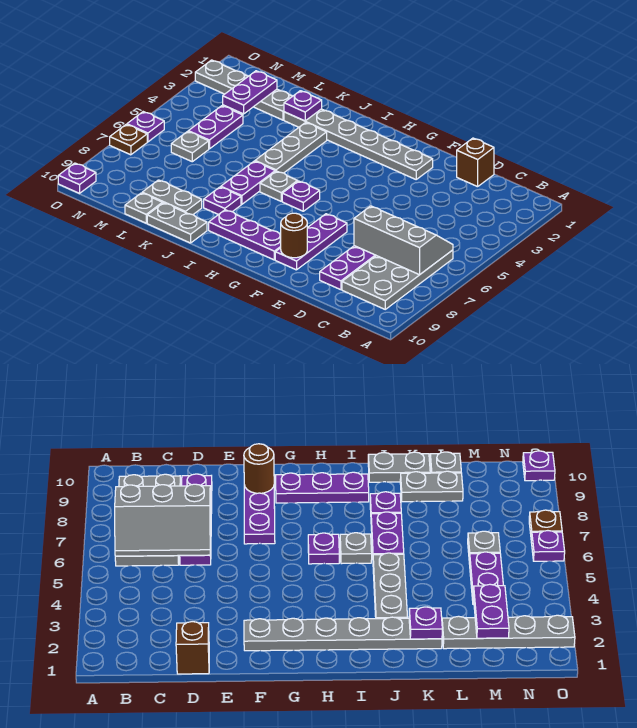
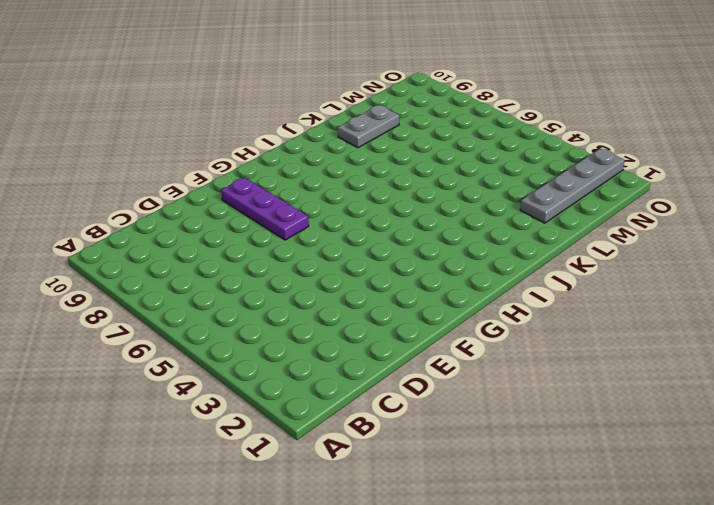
none -> grey 2x4 plate [342,250,453,309]
none -> brown 1x1 brick [457,138,494,187]
none -> purple 1x4 plate [320,246,376,290]

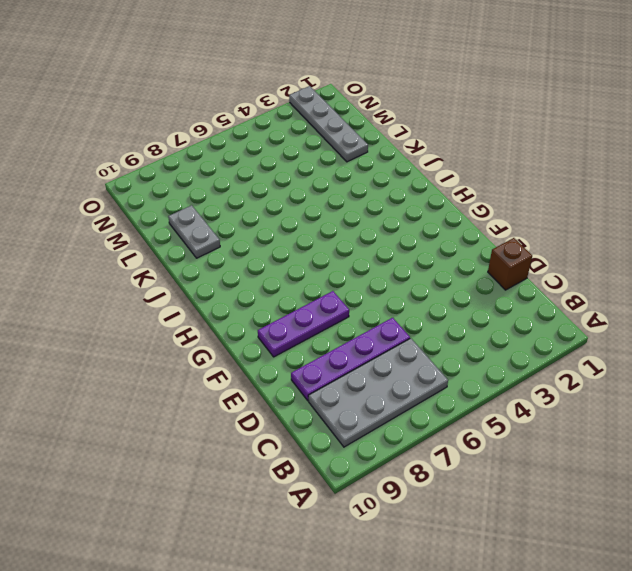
none -> grey 1x6 plate [284,109,433,179]
none -> purple 1x3 plate [209,210,281,260]
none -> purple 1x1 plate [282,181,320,211]

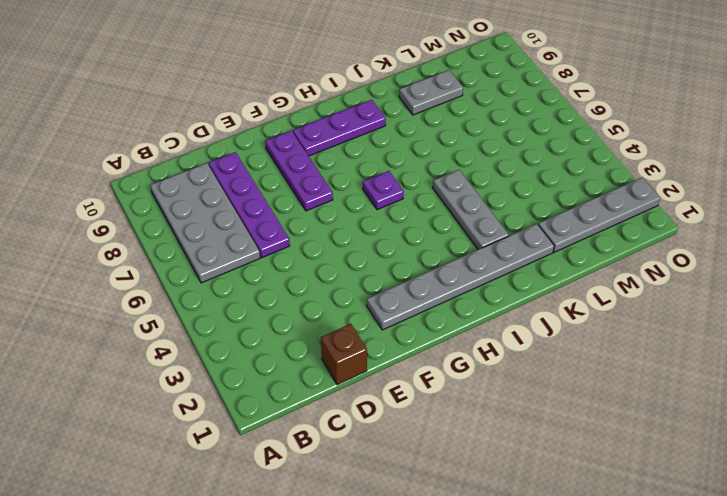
none -> grey 1x1 plate [260,171,298,201]
none -> purple 1x2 plate [221,161,275,204]
none -> purple 1x1 plate [204,187,241,215]

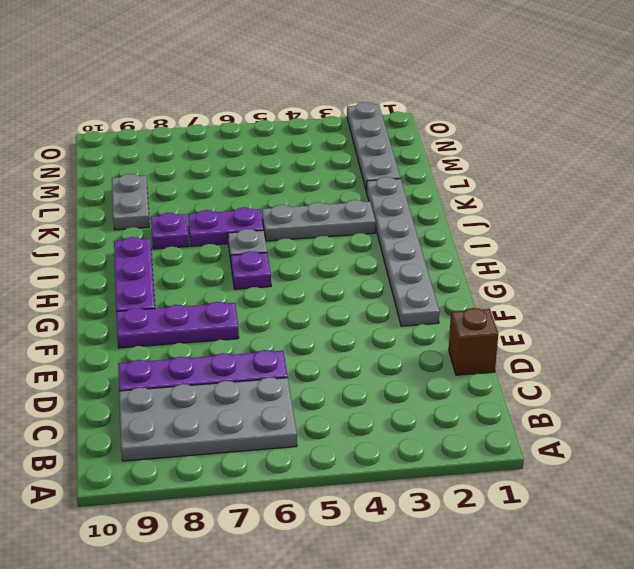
none -> grey 1x2 plate [147,203,207,243]
none -> grey 1x1 plate [125,193,162,223]
none -> purple 1x2 plate [188,106,243,149]

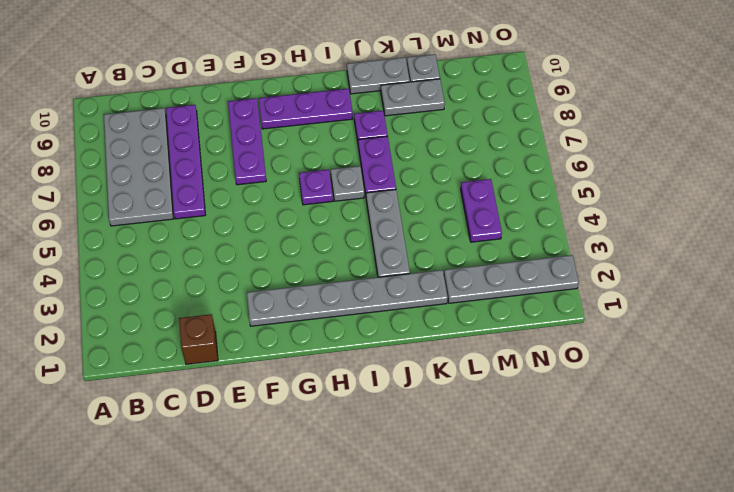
none -> grey 1x1 plate [171,131,209,162]
none -> purple 1x1 plate [127,112,164,142]
none -> brown 1x1 plate [110,125,147,155]

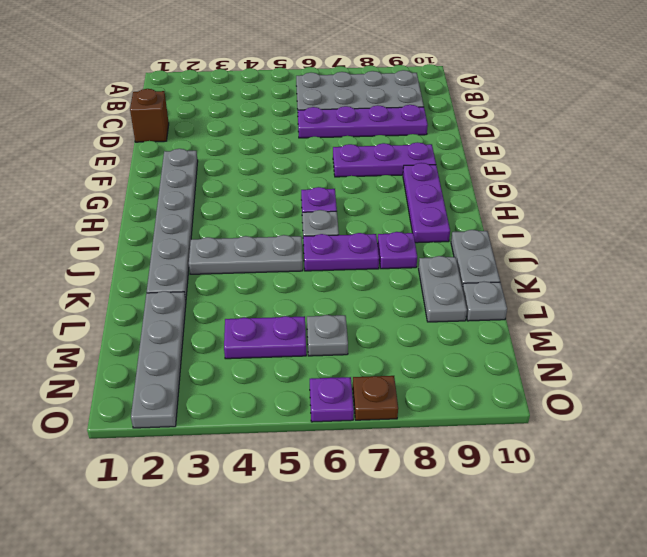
none -> purple 1x1 plate [58,163,96,193]
none -> grey 2x3 slope [354,206,453,275]
none -> brown 1x1 round brick [281,213,307,258]

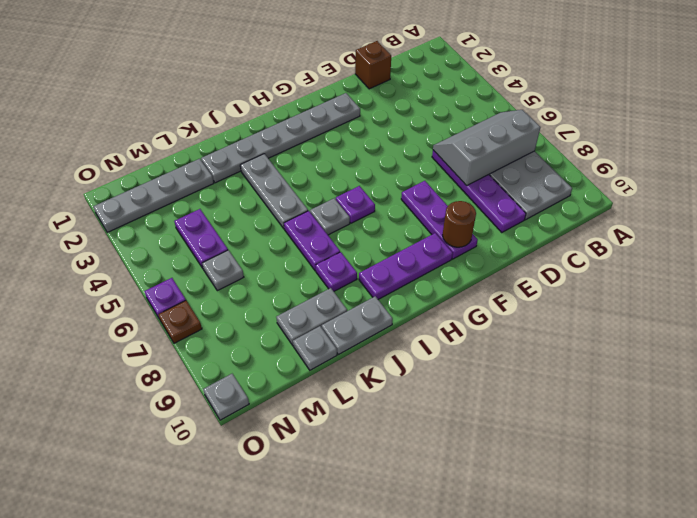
grey 1x1 plate [203,374,249,420] -> purple 1x1 plate [58,163,96,193]
none -> purple 1x1 plate [284,91,322,121]
none -> purple 1x2 plate [223,71,277,114]

